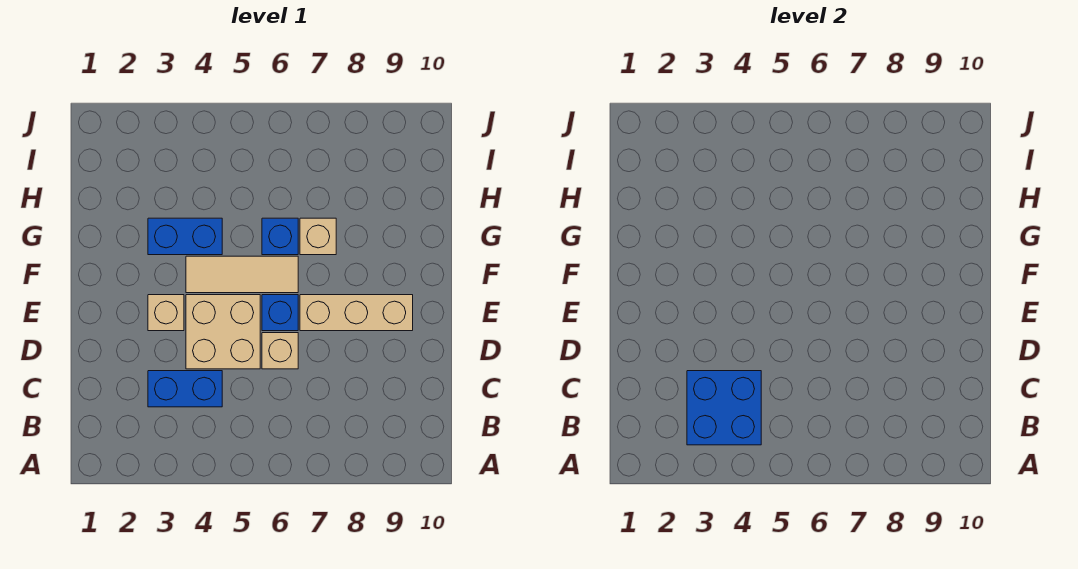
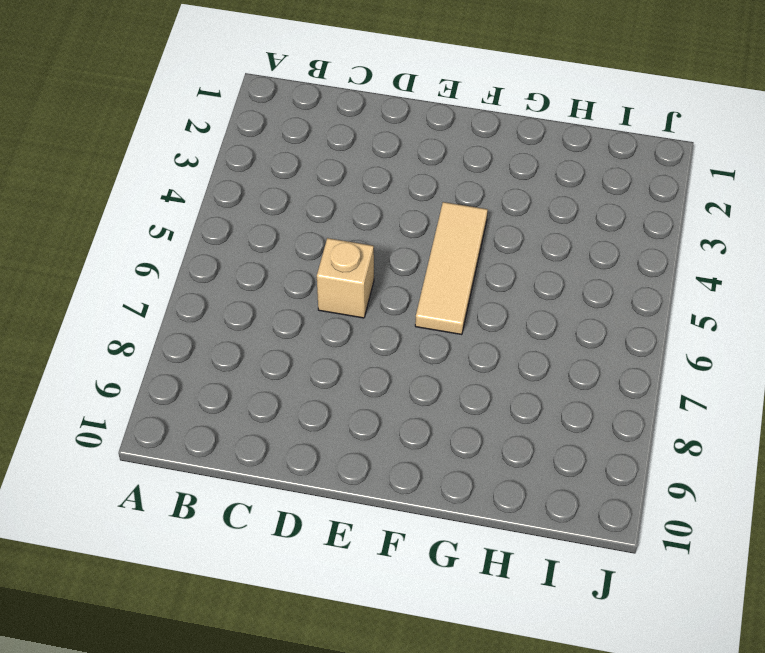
none -> blue 1x2 brick [148,371,222,407]
none -> tan 2x2 brick [186,295,260,369]

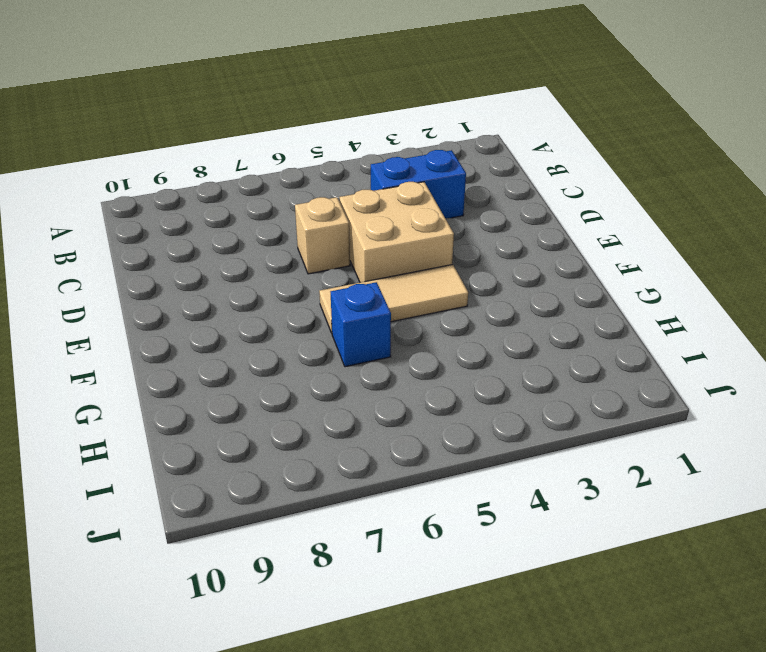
none -> tan 1x1 brick [148,295,184,331]
none -> blue 1x1 brick [262,295,298,331]

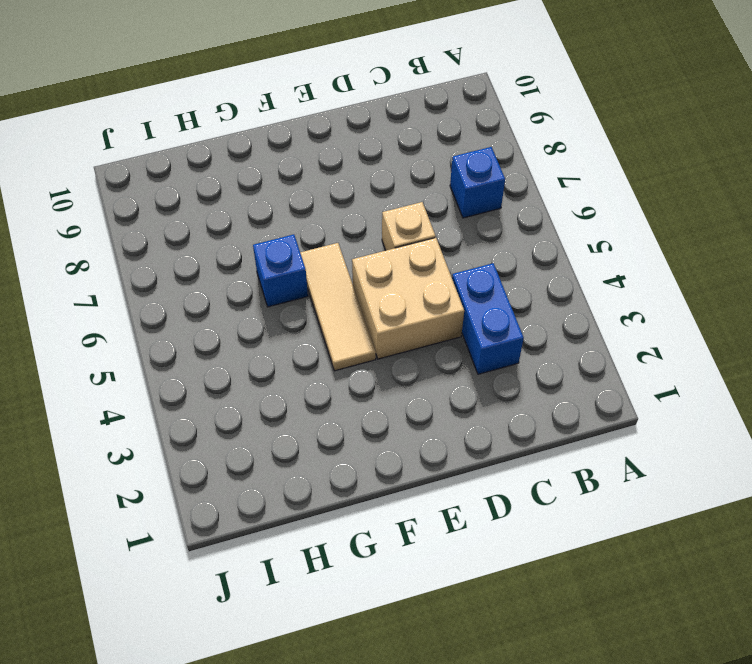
blue 1x1 brick [450,147,505,218] -> blue 1x1 brick moved to [262,295,298,331]
none -> tan 1x1 brick [148,295,184,331]
none -> tan 1x3 brick [300,295,413,331]

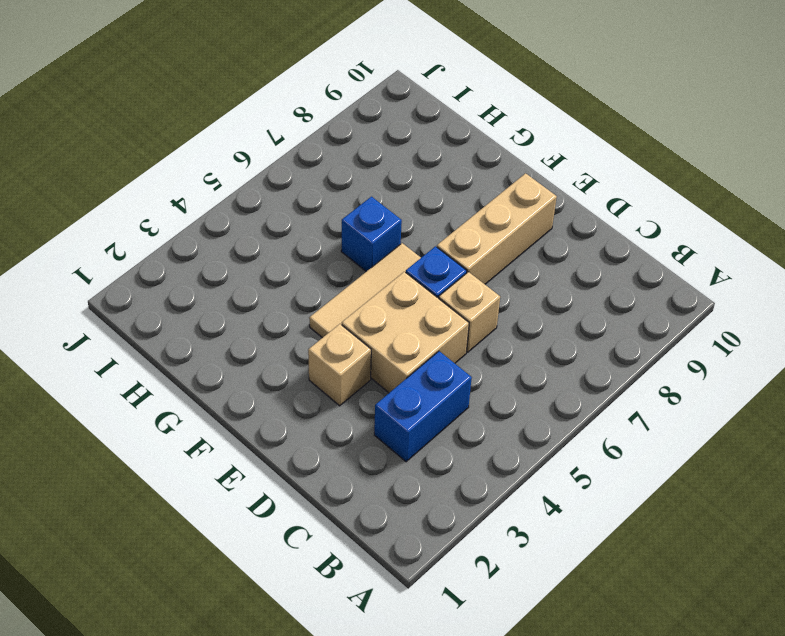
none -> blue 1x2 brick [148,218,222,255]
none -> tan 1x1 brick [300,218,336,255]

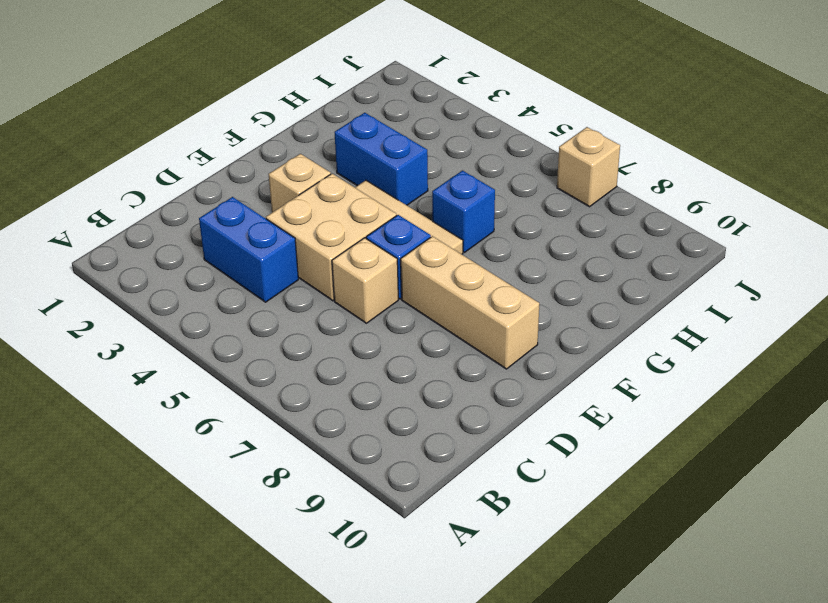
tan 1x1 brick [557,127,620,207] -> tan 1x1 brick moved to [300,218,336,255]
none -> blue 2x2 brick [687,371,761,445]

